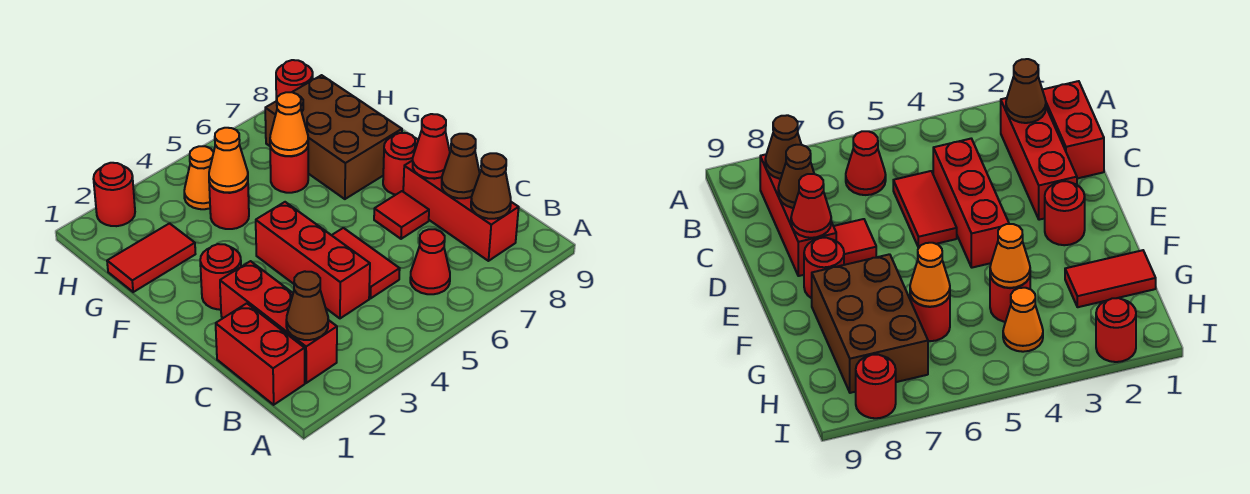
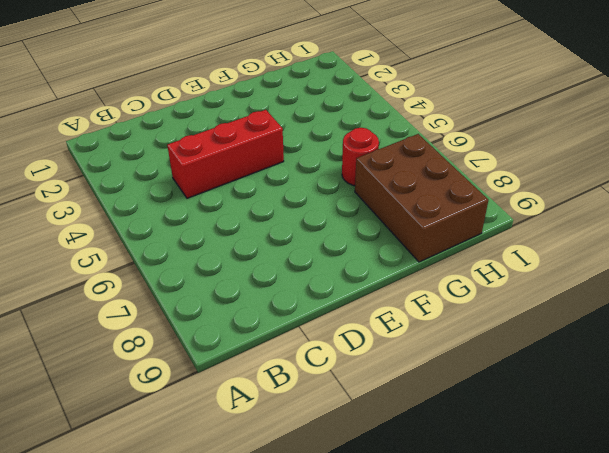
brown 2x3 brick [355,134,488,262] -> brown 2x3 brick turned to [265,75,402,199]
none -> red 1x2 brick [216,303,305,405]
none -> red 1x3 brick [220,261,337,383]
none -> red 1x1 cone [410,229,450,294]

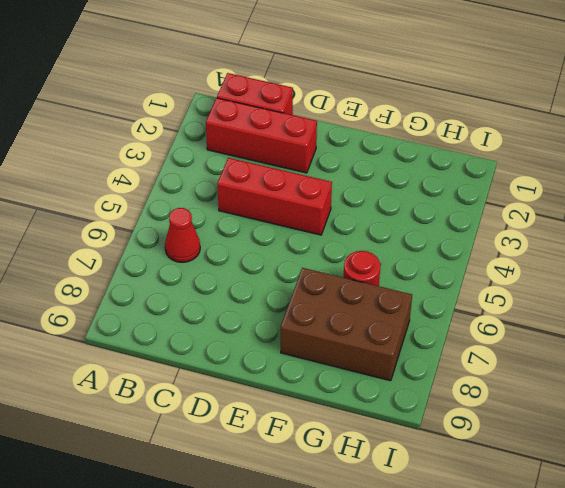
none -> red 1x3 brick [403,160,519,261]
none -> red 1x2 tile [332,228,400,298]
none -> red 1x1 tile [374,191,429,239]

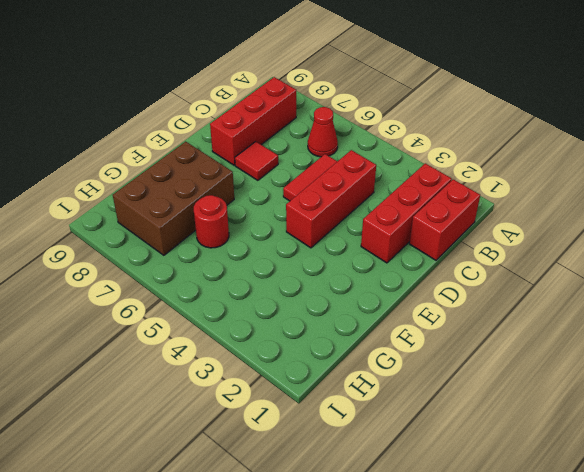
none -> red 1x1 round brick [200,244,241,310]
none -> red 1x1 round brick [383,133,418,195]
none -> red 1x2 tile [107,223,195,292]

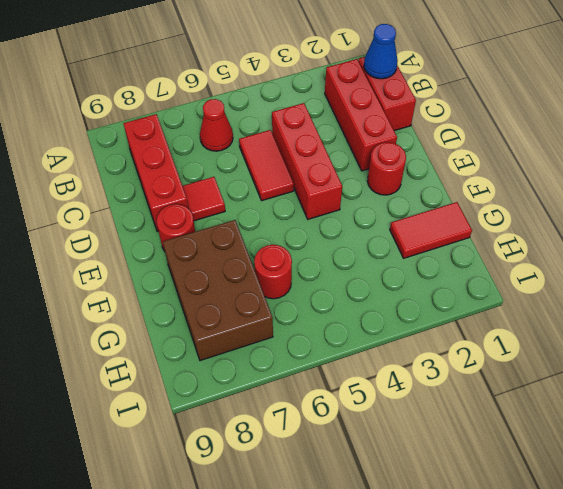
blue 1x1 cone [364,24,398,79] -> none
none -> red 1x1 round brick [209,182,249,229]
none -> orange 1x1 cone [184,146,214,209]
none -> red 1x1 round brick [93,163,135,226]

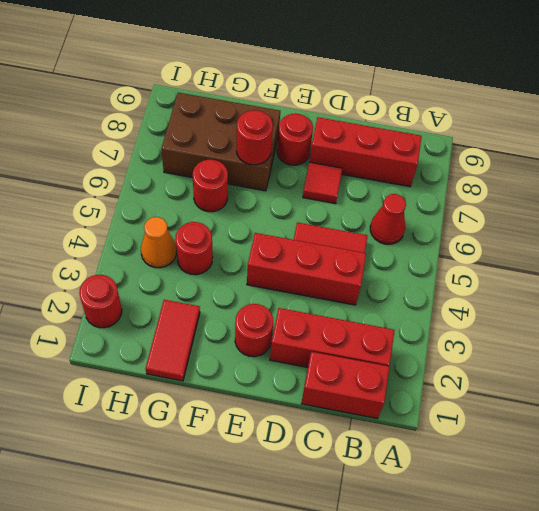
red 1x1 round brick [236,110,273,165] -> red 1x1 round brick moved to [276,60,313,101]
none -> brown 1x1 cone [286,271,328,340]
none -> brown 1x1 cone [471,153,511,219]
none -> brown 1x1 cone [442,134,480,198]

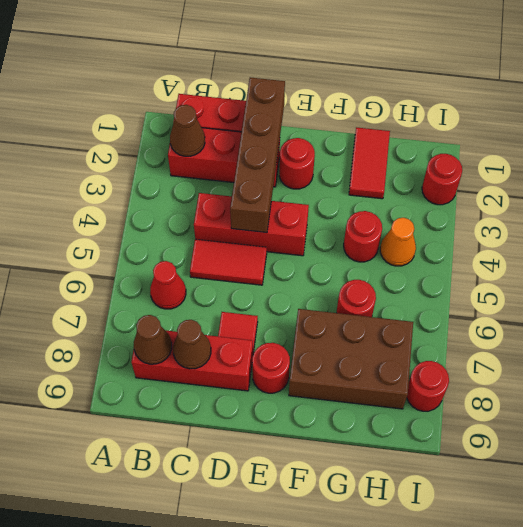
brown 1x4 brick [230,77,285,233] -> none
none -> red 1x1 cone [413,114,450,179]
none -> orange 1x1 cone [209,128,248,192]
none -> orange 1x1 cone [270,92,308,156]

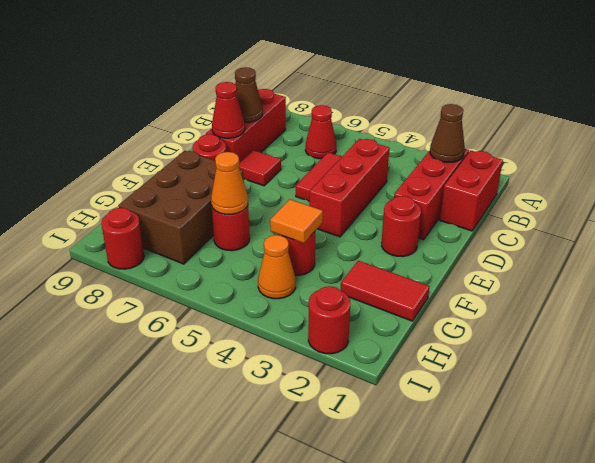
orange 1x1 tile [270,199,323,243] -> orange 1x1 cone [209,128,248,192]
none -> brown 1x1 cone [471,153,511,219]

